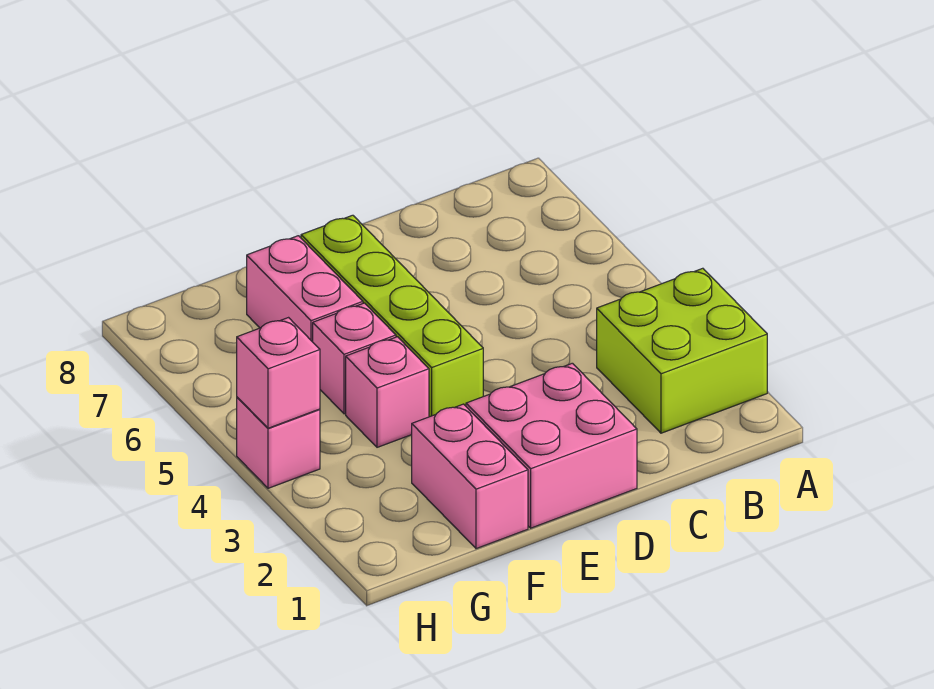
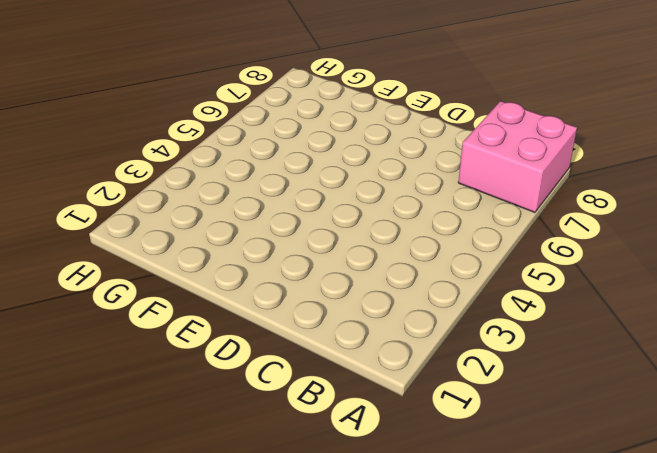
pink 2x2 brick [458,101,577,212] -> pink 2x2 brick moved to [466,363,637,528]
none -> lime 2x2 brick [597,268,767,433]
none -> lime 1x4 brick [301,215,483,417]

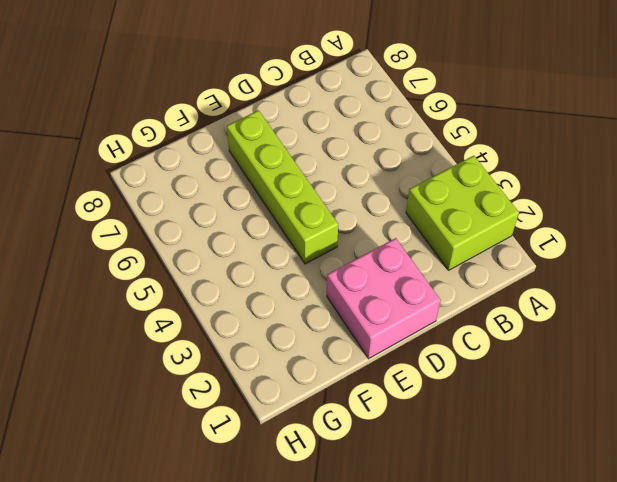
none -> pink 1x2 brick [412,404,528,549]
none -> pink 1x1 brick [346,337,429,447]

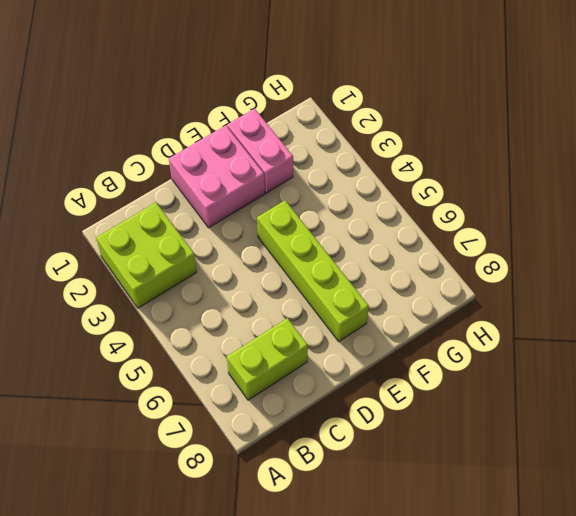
lime 1x2 brick [227,318,308,400] -> none
none -> pink 1x1 brick [346,337,429,447]
none -> pink 1x1 brick [313,303,396,414]

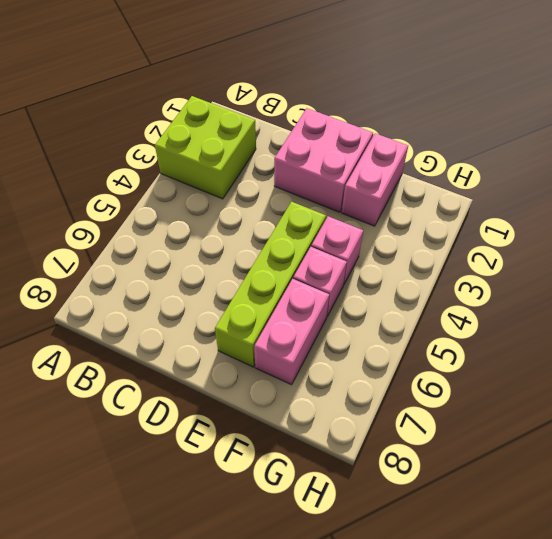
none -> pink 1x1 brick [237,397,320,488]
none -> pink 1x1 brick [237,318,320,428]

